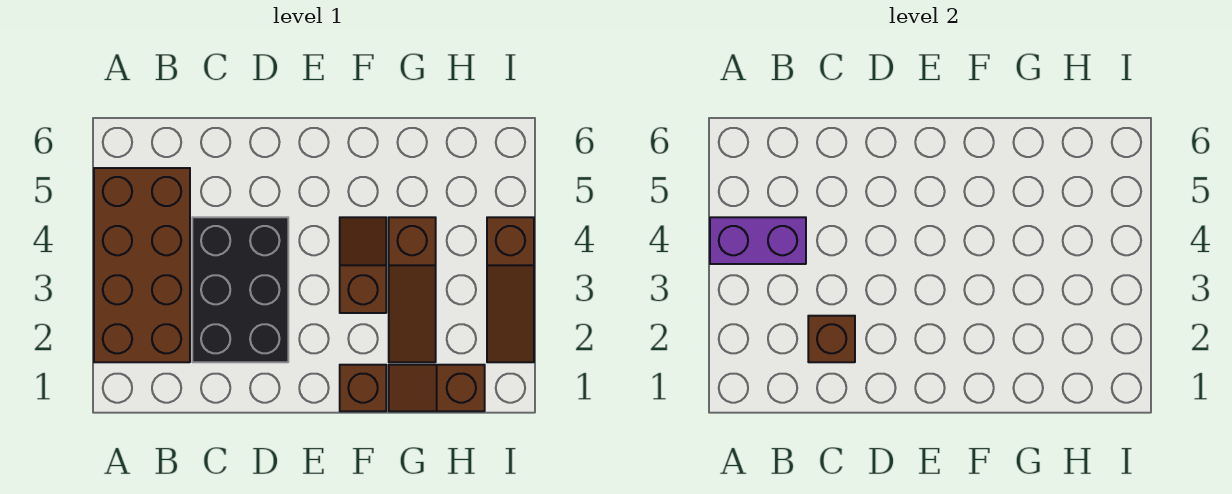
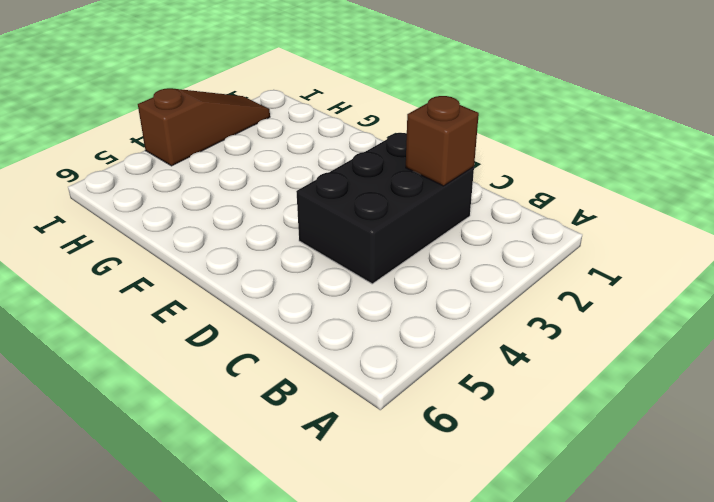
none -> brown 2x4 brick [94,168,190,362]
none -> brown 1x1 brick [340,365,386,411]

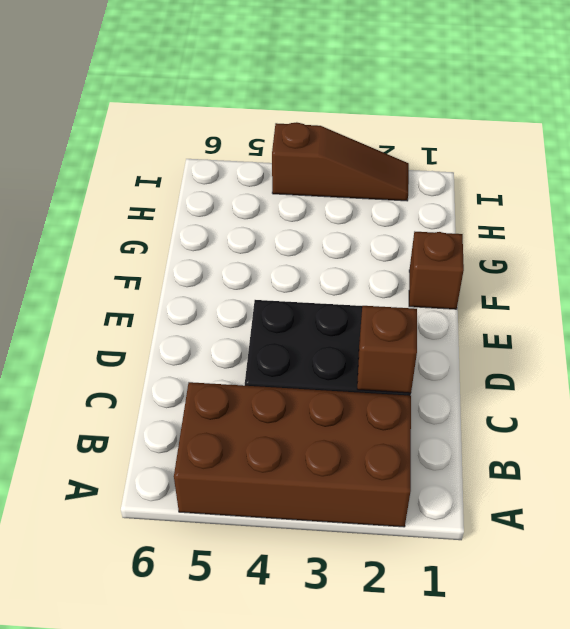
none -> brown 1x2 slope [340,217,386,313]
none -> brown 1x2 slope [389,365,485,411]

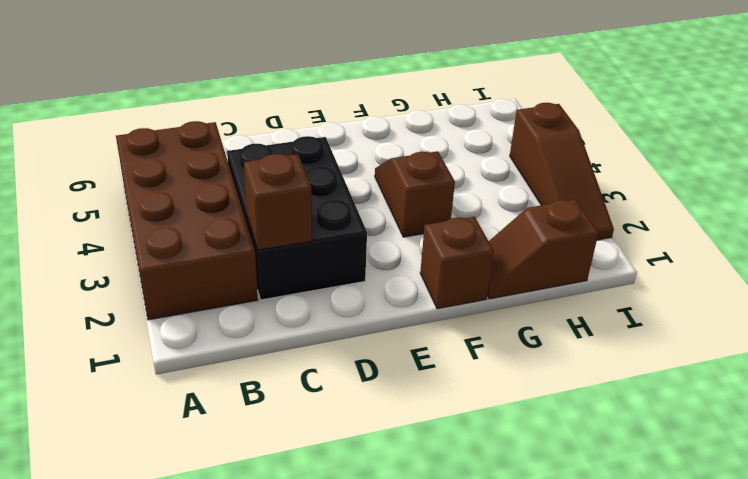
none -> brown 1x3 slope [389,217,436,362]
none -> purple 1x2 brick [710,217,806,264]

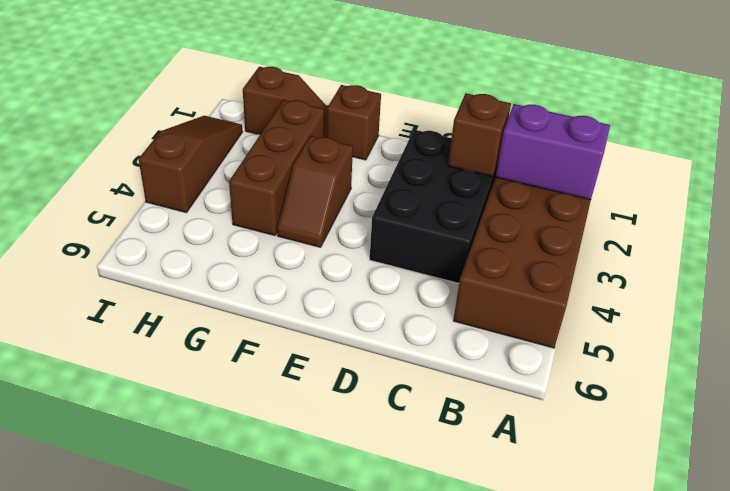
purple 1x2 brick [496,104,610,200] -> purple 1x2 brick moved to [710,217,806,264]
brown 1x3 brick [229,100,324,236] -> brown 1x3 slope [389,217,436,362]

